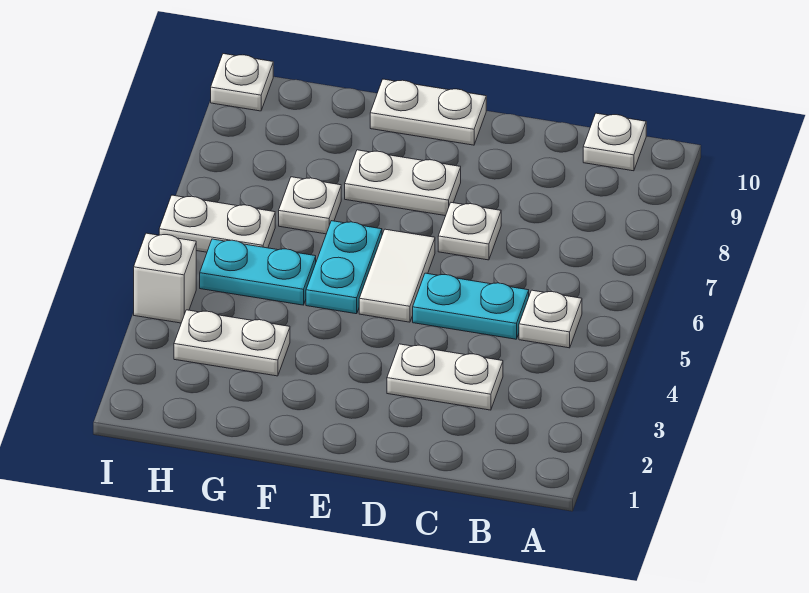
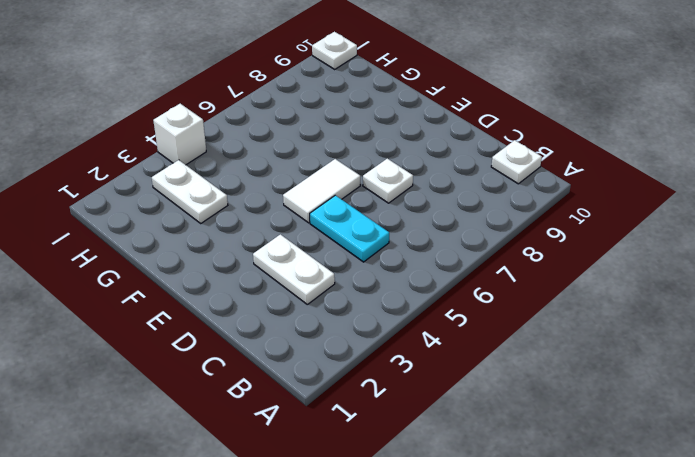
none -> white 1x1 plate [519,290,582,348]
none -> white 1x2 plate [345,150,461,216]
none -> white 1x2 plate [370,79,486,145]

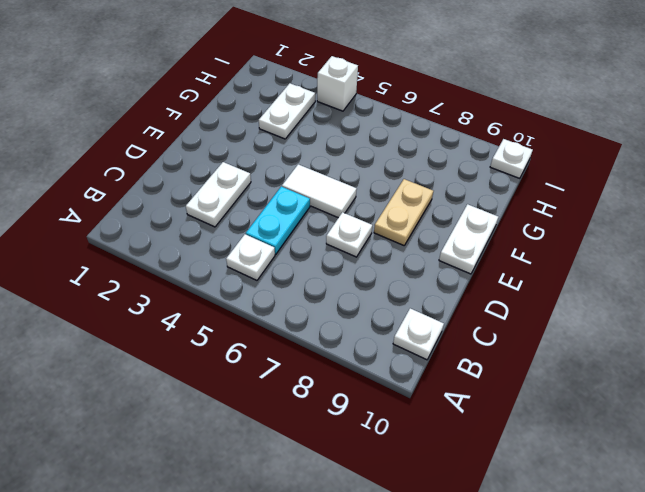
tan 1x2 plate [374,179,433,245] -> white 1x2 plate [345,150,461,216]
none -> cyan 1x2 plate [306,221,382,314]
none -> cyan 1x2 plate [200,239,316,305]
none -> white 1x1 plate [279,177,341,234]

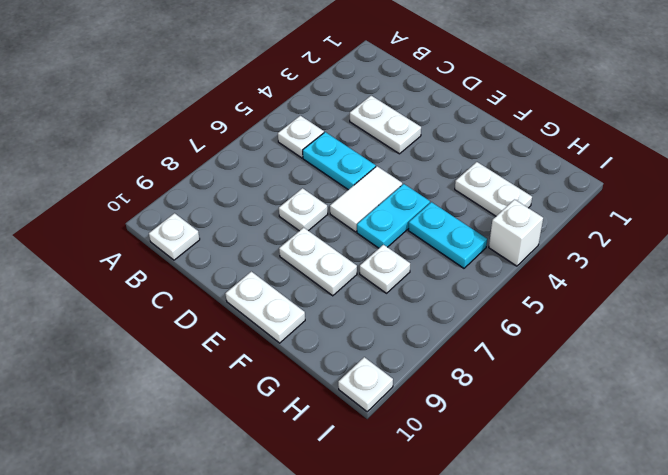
none -> white 1x2 plate [159,195,275,252]

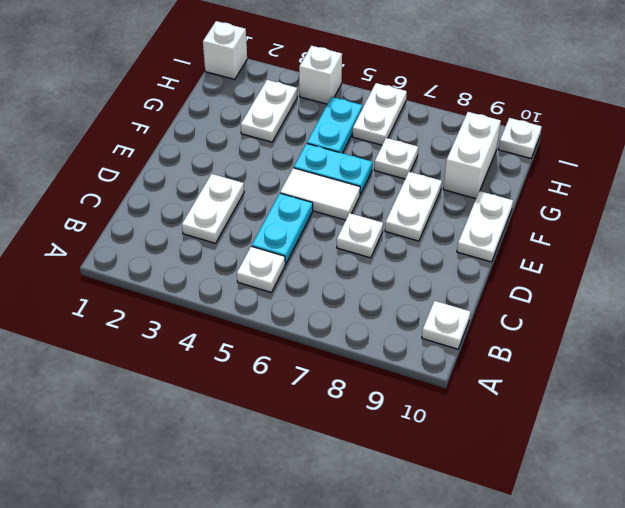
white 1x2 brick [443,112,501,199] -> none
white 1x1 brick [203,21,247,79] -> none

